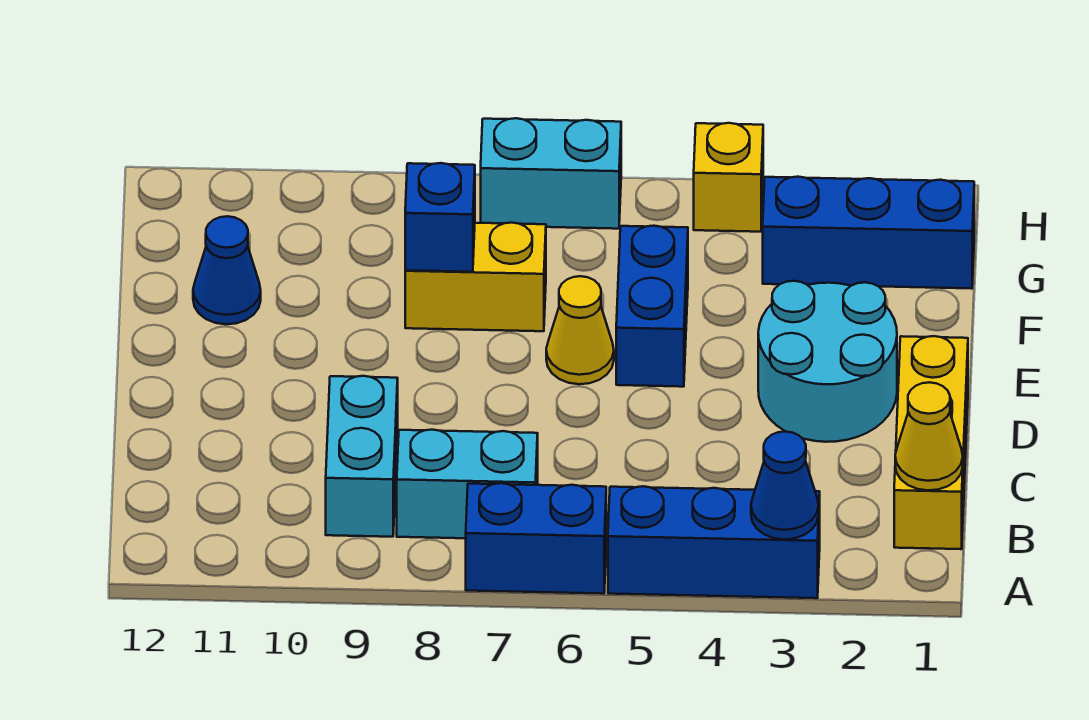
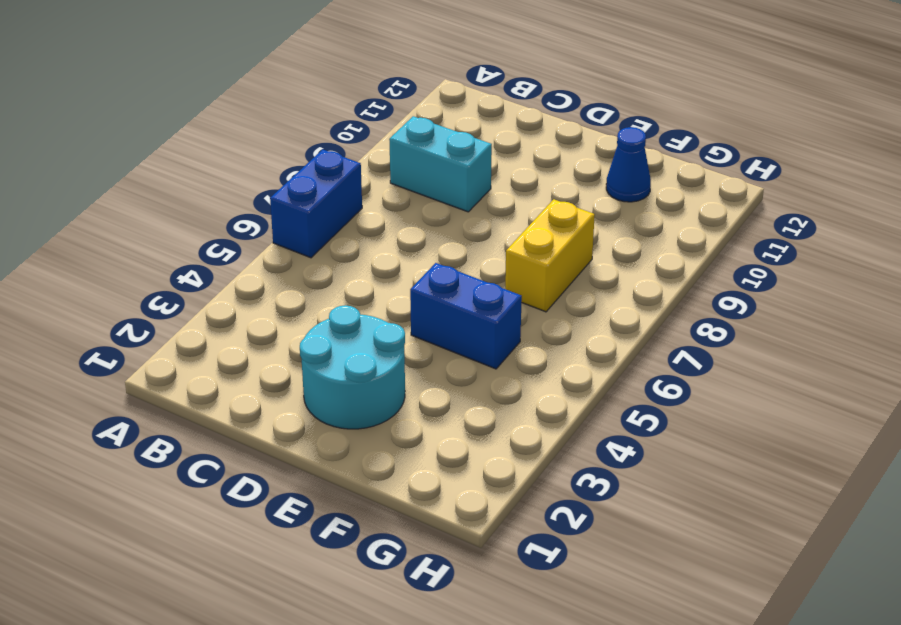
none -> blue 1x3 brick [608,486,820,598]
none -> yellow 1x3 brick [894,336,968,549]
none -> cyan 1x2 brick [397,430,538,538]

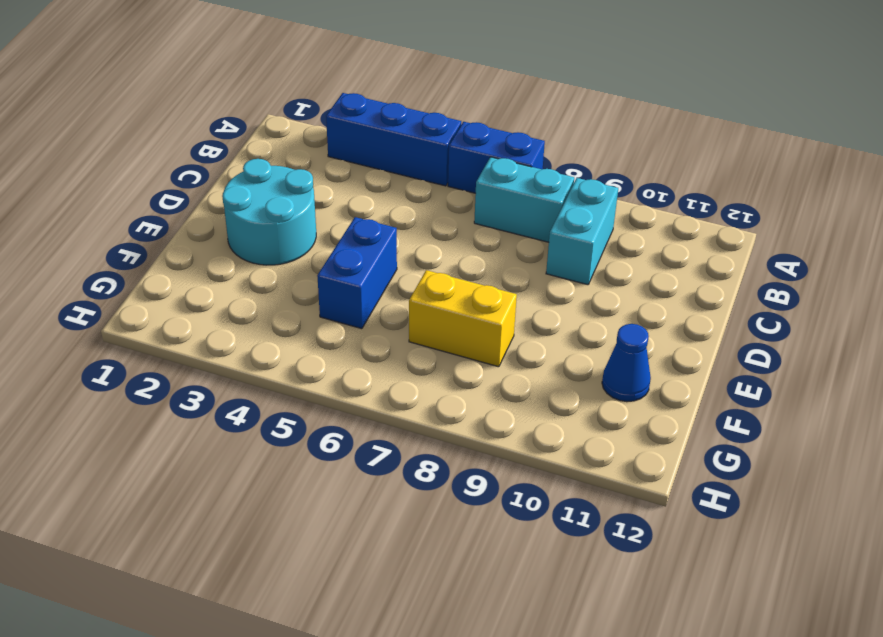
none -> yellow 1x3 brick [894,336,968,549]
none -> yellow 1x1 cone [546,276,614,384]
none -> blue 1x3 brick [763,177,974,289]

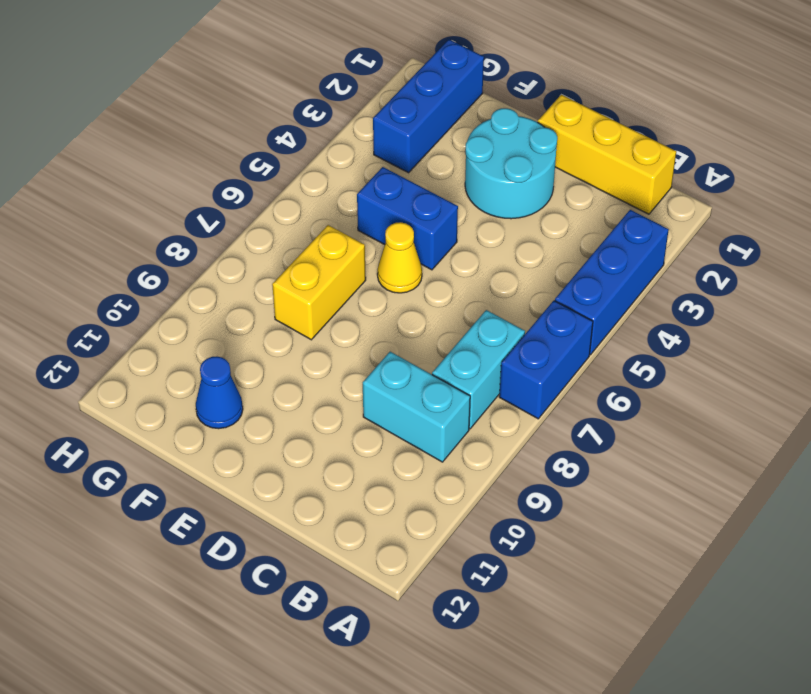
none -> yellow 1x1 brick [694,123,763,232]
none -> cyan 1x2 brick [481,118,621,229]
none -> blue 1x1 cone [751,431,819,540]

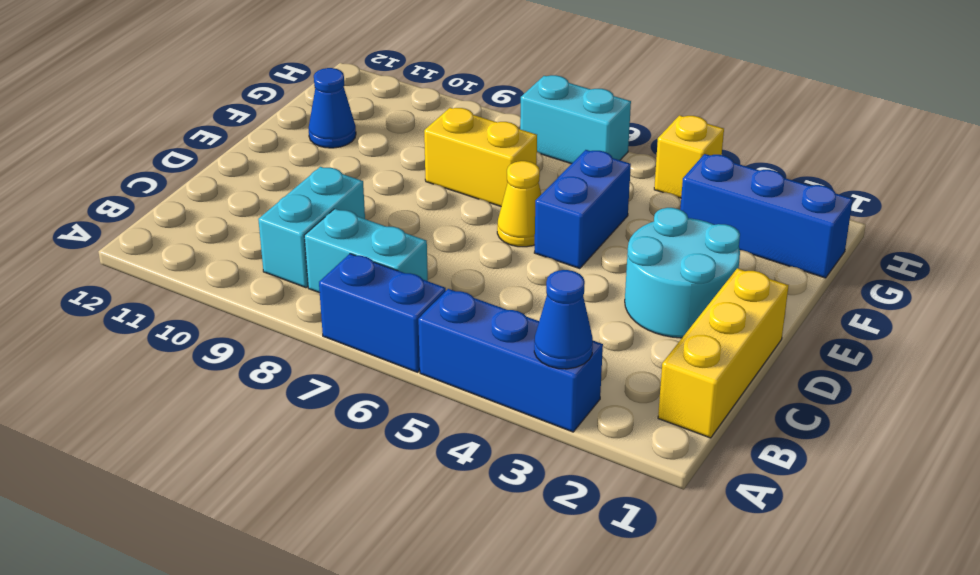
none -> yellow 1x1 cone [895,382,963,490]
none -> blue 1x1 brick [405,163,475,272]

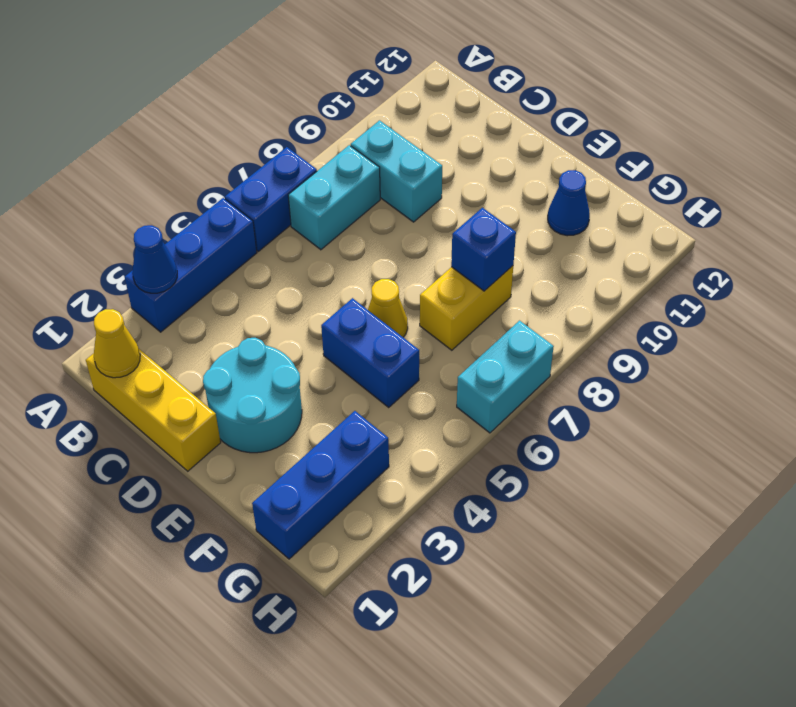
none -> yellow 1x1 brick [694,123,763,232]

